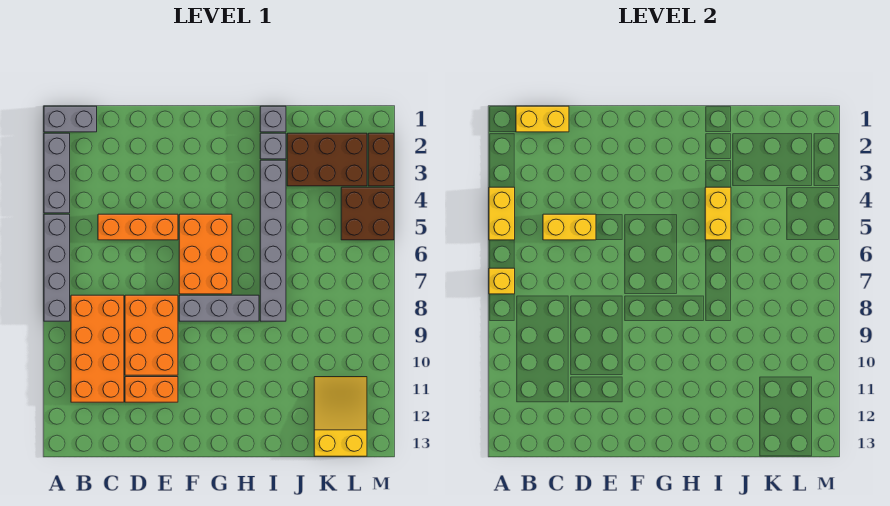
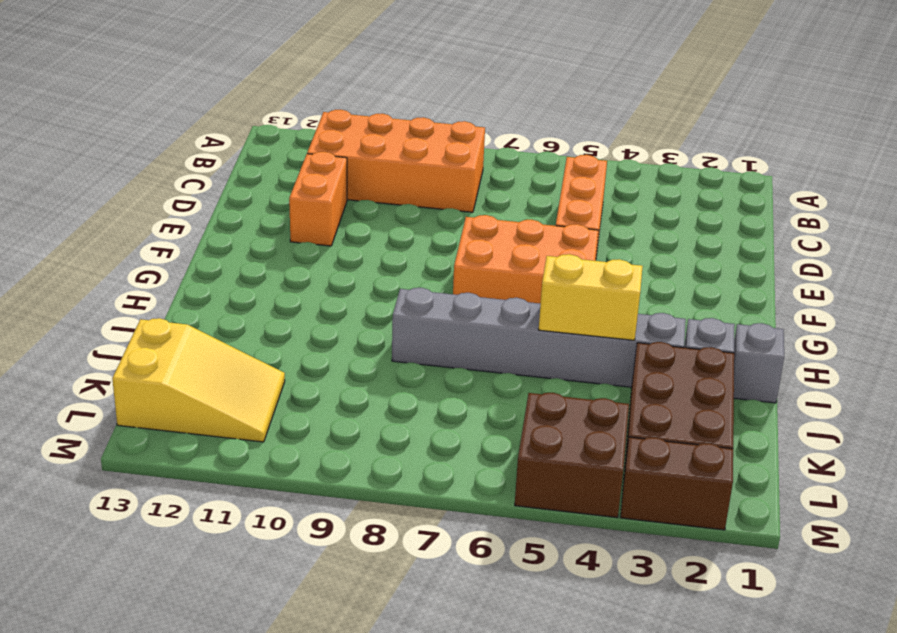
none -> grey 1x2 brick [44,106,97,132]
none -> grey 1x3 brick [44,133,70,213]
none -> grey 1x4 brick [44,214,70,321]

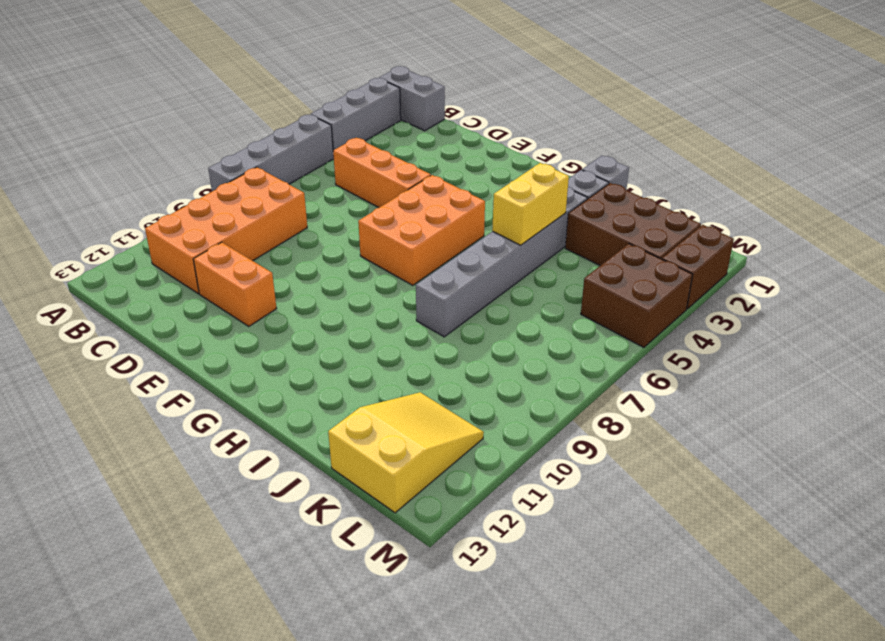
none -> orange 2x3 brick [125,295,178,375]
none -> grey 1x3 brick [179,295,259,321]
none -> yellow 1x2 brick [489,187,515,240]

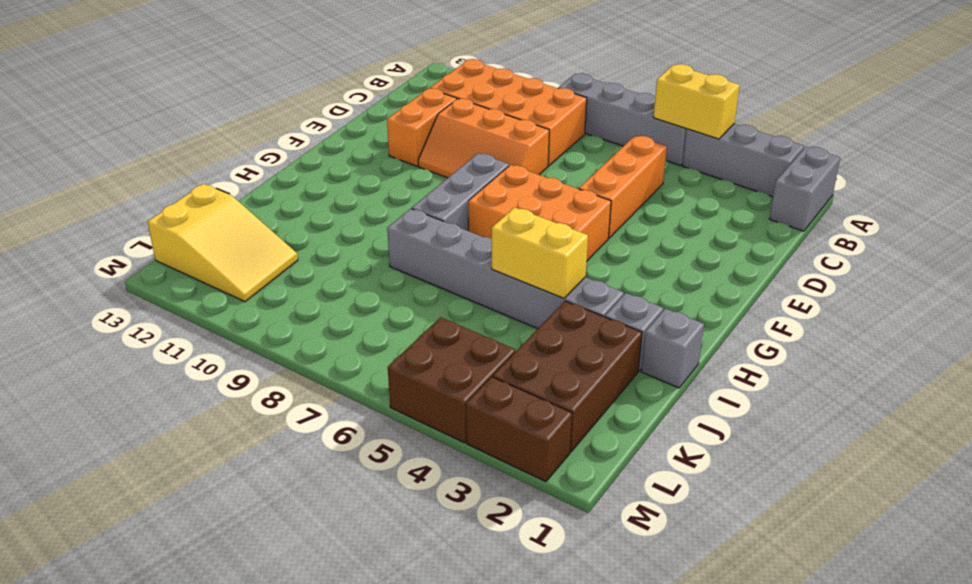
orange 2x3 slope [418,99,549,178] -> orange 2x3 brick [125,295,178,375]
none -> yellow 1x1 brick [489,268,515,294]
none -> yellow 1x2 brick [516,106,569,132]
none -> yellow 1x2 brick [543,214,596,240]

